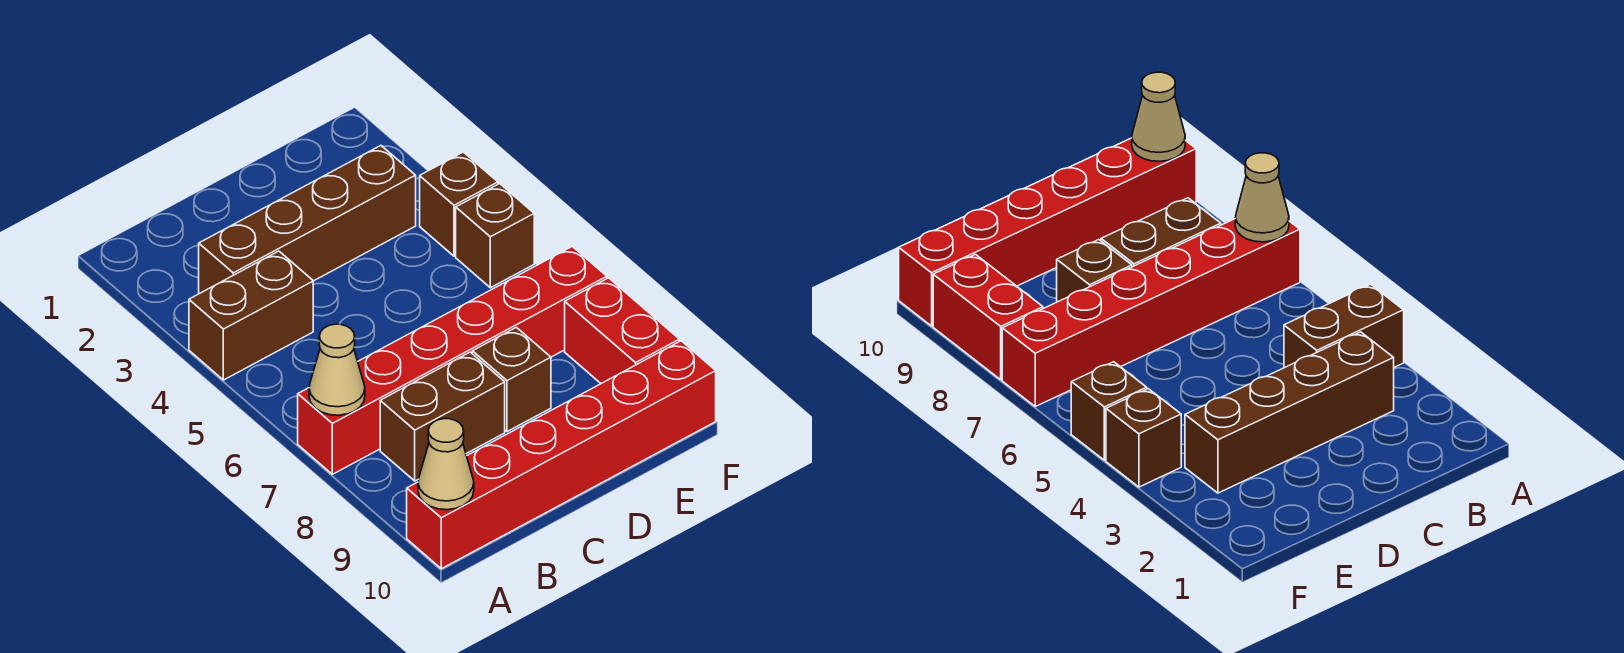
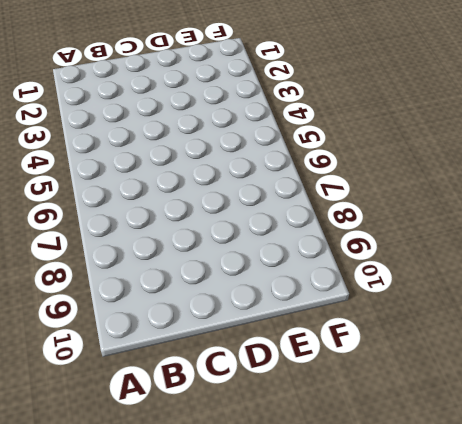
none -> brown 1x2 brick [189,251,313,380]
none -> red 1x6 brick [298,246,607,474]

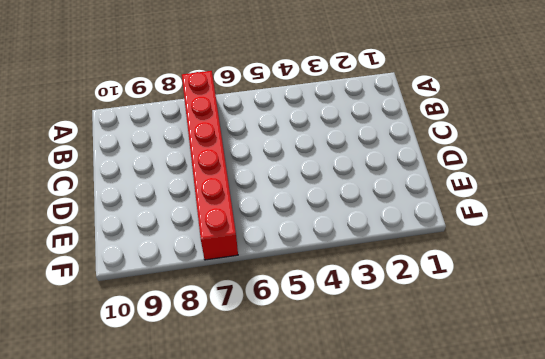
none -> brown 1x2 brick [189,251,313,380]
none -> red 1x6 brick [407,341,716,569]

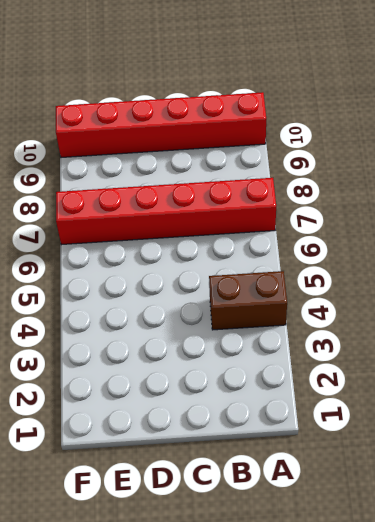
none -> brown 1x4 brick [199,146,416,294]
none -> brown 1x2 brick [380,352,505,481]

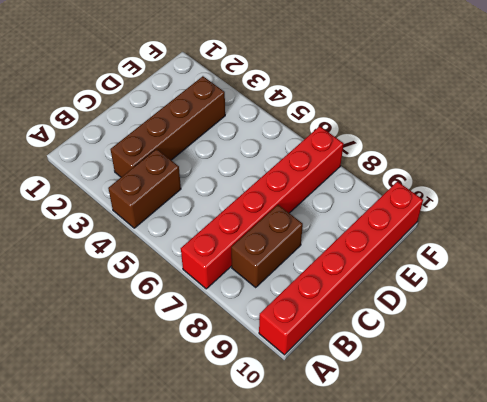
none -> brown 1x1 brick [472,327,551,432]
none -> brown 1x1 brick [420,152,498,256]

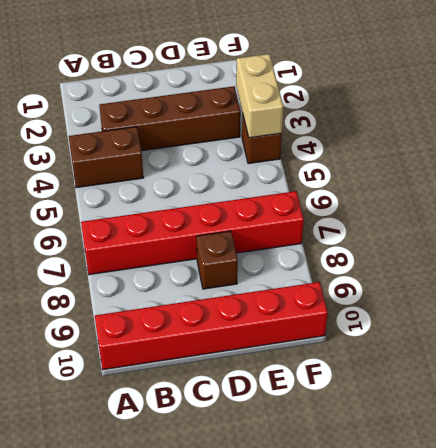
tan 1x2 brick [236,54,283,138] -> none
none -> brown 1x2 brick [380,352,505,481]
none -> brown 1x1 brick [456,184,534,288]

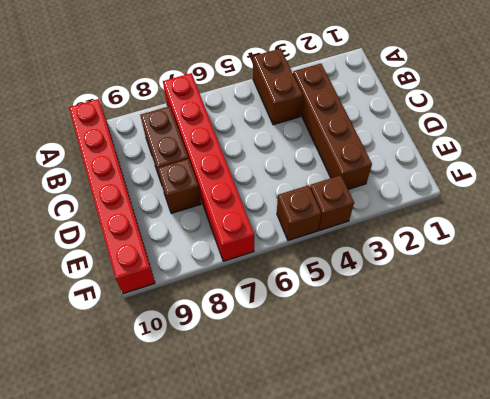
none -> red 1x2 brick [565,278,679,383]
none -> tan 1x1 cone [309,324,365,415]

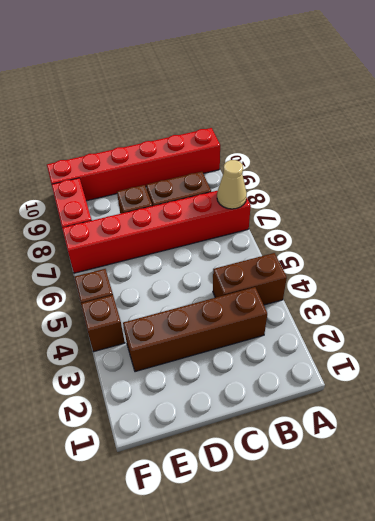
none -> tan 1x1 cone [418,419,474,510]

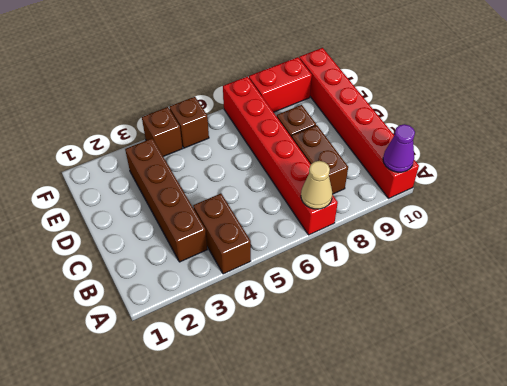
purple 1x1 cone [383,124,415,172] -> tan 1x1 cone [418,419,474,510]

